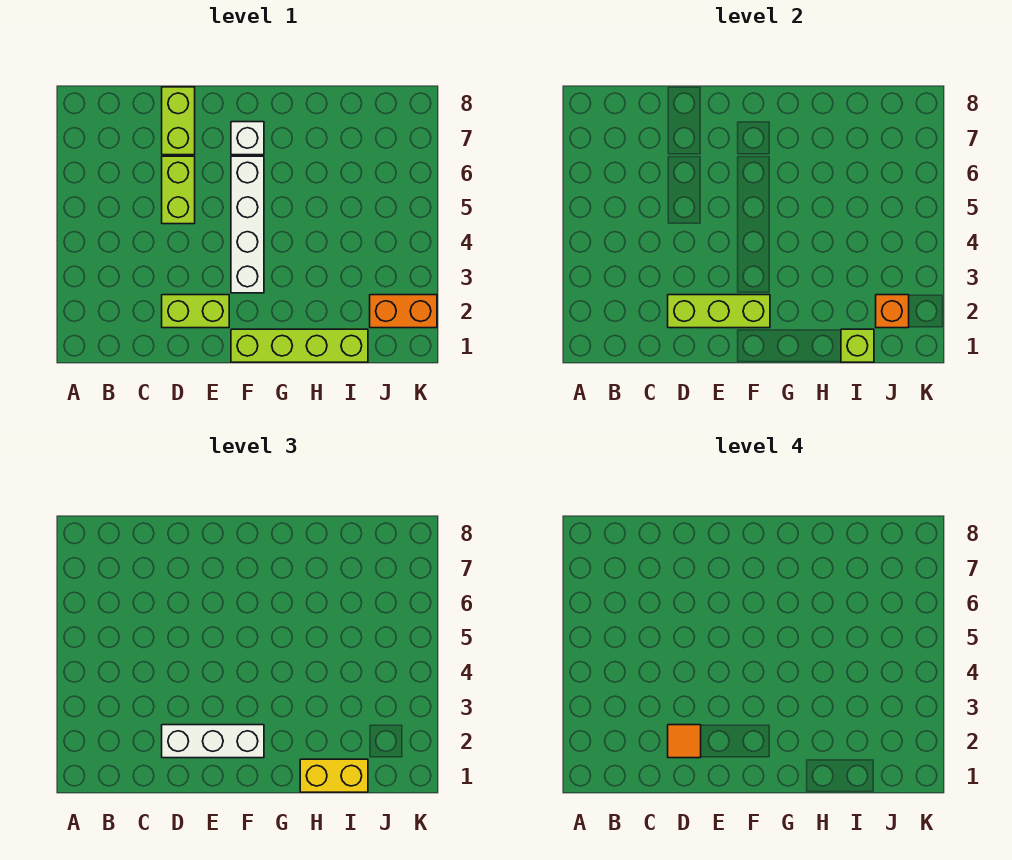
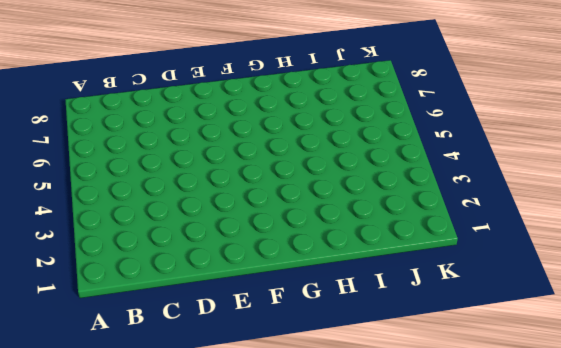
none -> lime 1x2 brick [162,295,229,328]
none -> lime 1x2 brick [162,156,195,224]
none -> lime 1x2 brick [162,87,195,155]

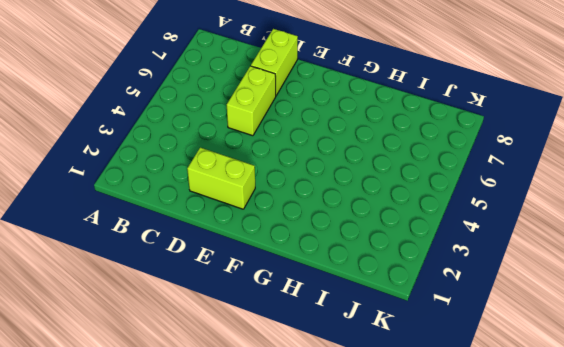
none -> lime 1x4 brick [231,329,368,362]
none -> white 1x4 brick [231,156,264,293]
none -> white 1x1 brick [231,122,264,155]

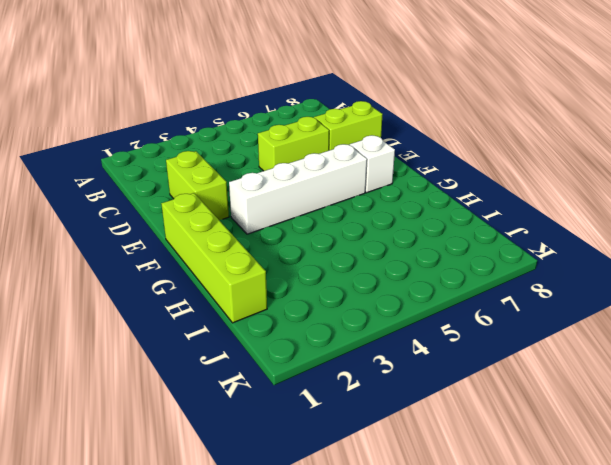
none -> orange 1x2 brick [370,295,437,328]
none -> lime 1x3 brick [668,295,770,328]
none -> lime 1x1 brick [841,329,874,362]

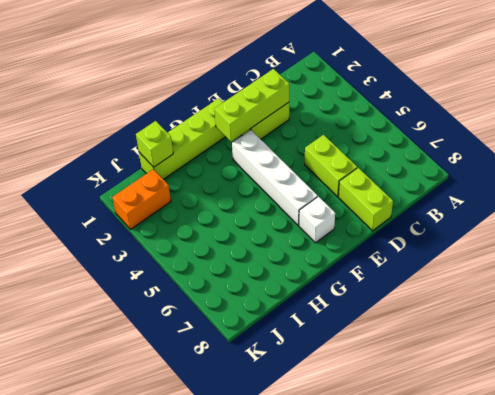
none -> orange 1x1 brick [876,295,909,328]
none -> white 1x3 brick [162,725,264,758]
none -> yellow 1x2 brick [300,759,368,792]

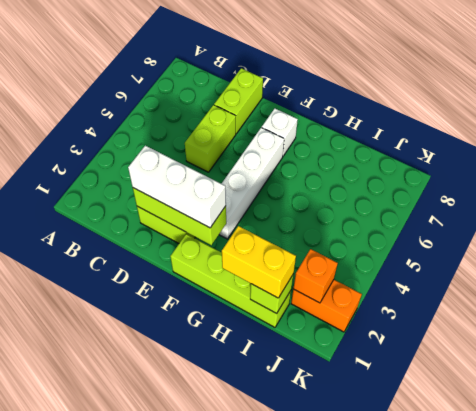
none -> orange 1x1 tile [668,725,701,758]

